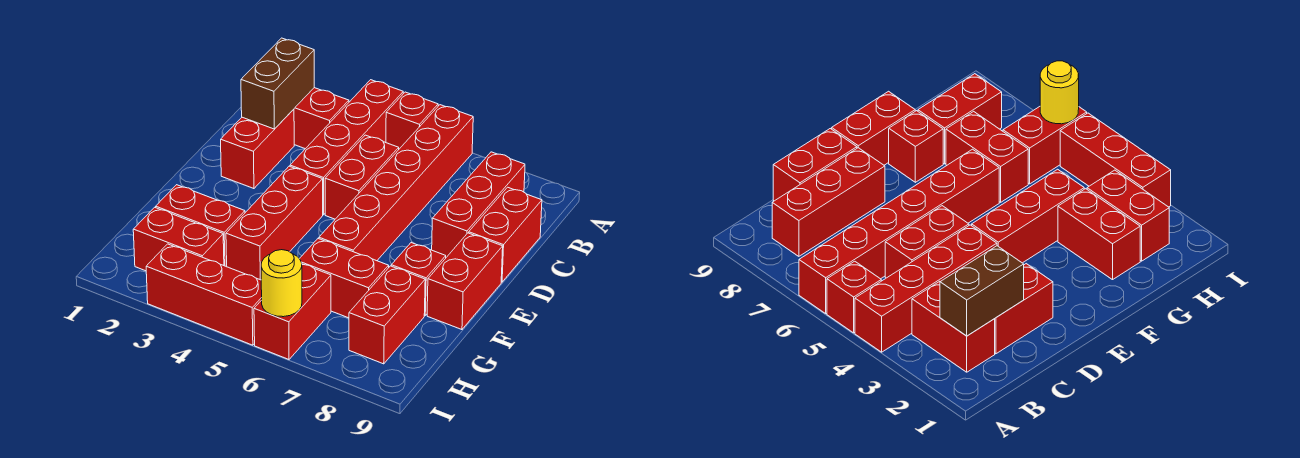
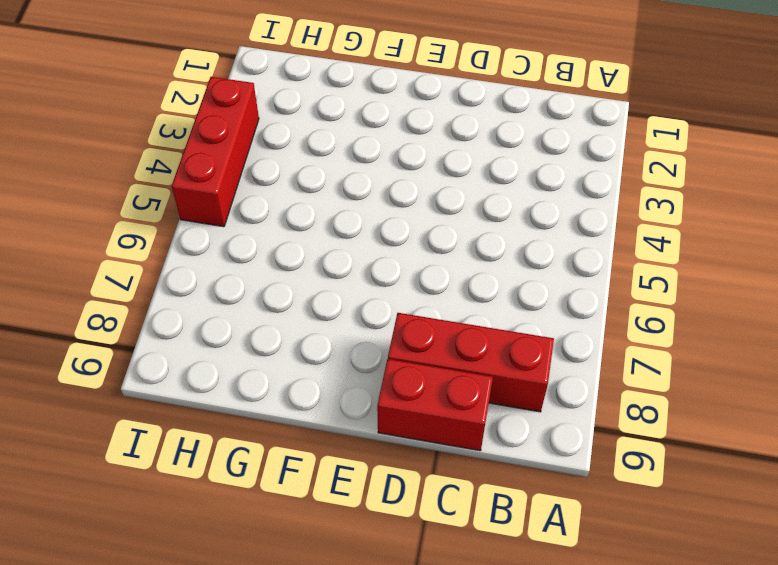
none -> red 1x4 brick [290,80,403,215]
none -> red 1x1 brick [386,92,438,149]
none -> red 1x6 brick [319,105,473,261]

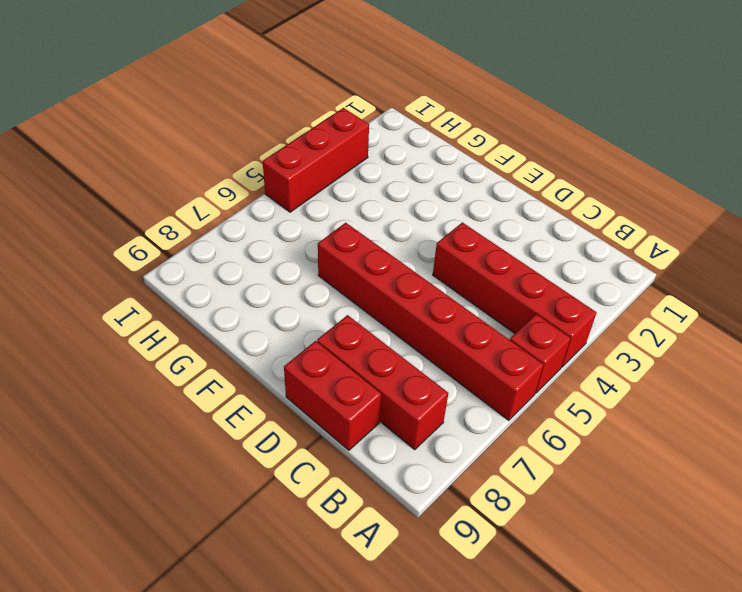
none -> red 1x2 brick [294,88,349,149]
none -> red 1x2 brick [221,109,294,189]
none -> red 1x2 brick [325,135,399,219]

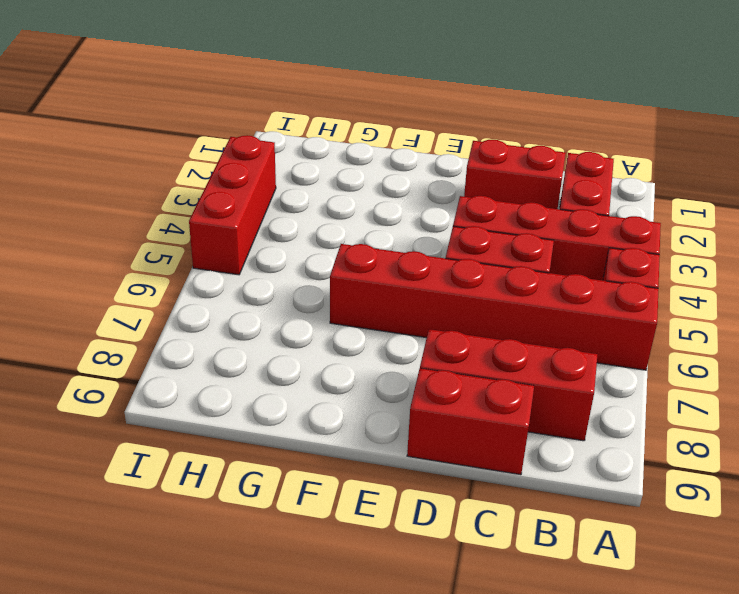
none -> red 1x3 brick [226,166,323,280]
none -> red 1x2 brick [427,233,503,330]
none -> red 1x1 brick [391,243,446,315]

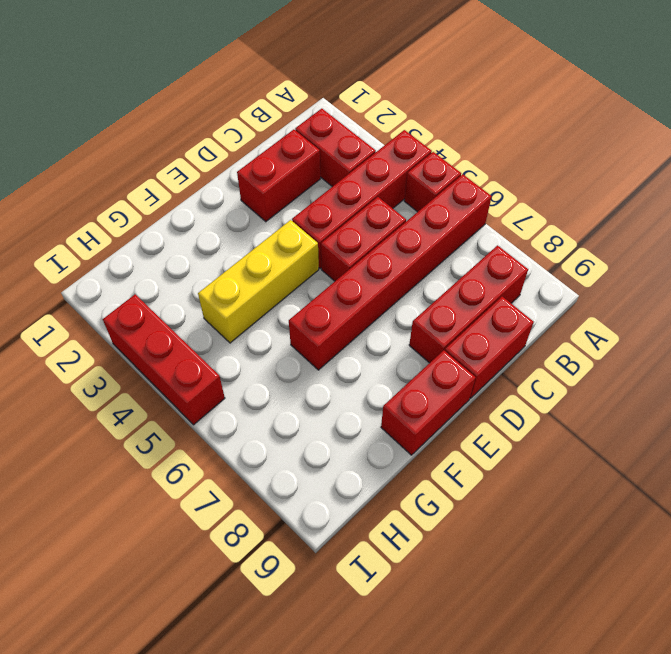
yellow 1x3 brick [198,220,319,343] -> red 1x3 brick [226,166,323,280]
none -> red 1x1 brick [391,243,446,315]
none -> red 1x2 brick [156,185,245,267]
none -> red 1x2 brick [300,239,389,318]

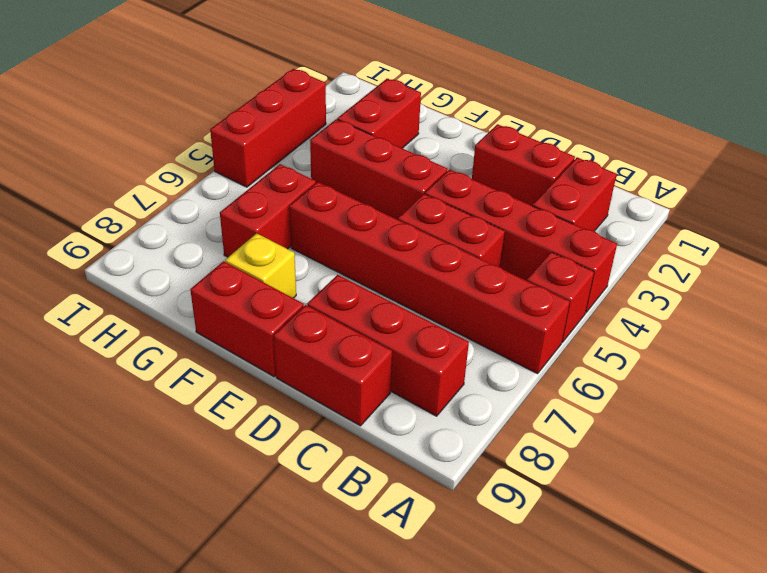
yellow 1x1 brick [225,233,296,298] -> red 1x1 brick [391,243,446,315]
none -> red 1x2 brick [349,266,425,364]
none -> red 1x2 brick [133,207,224,271]
none -> red 1x2 brick [254,264,331,359]

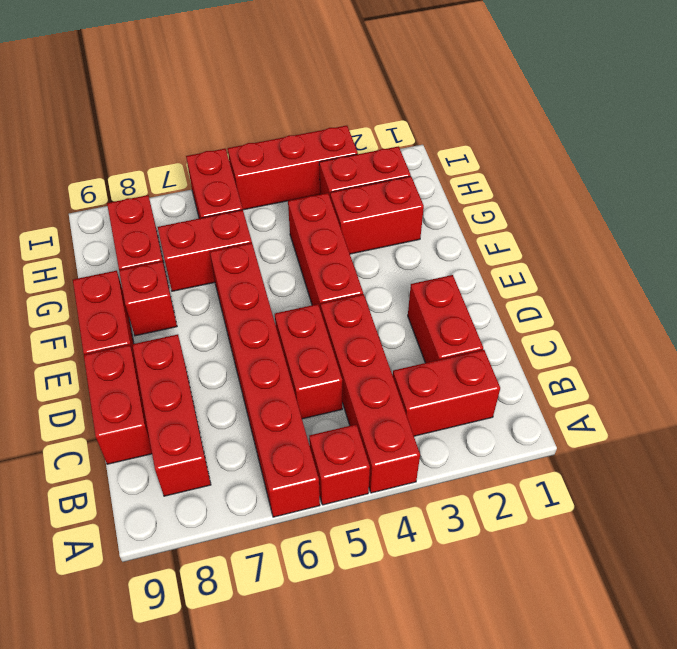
none -> brown 1x2 brick [241,38,314,129]
none -> yellow 1x1 round brick [261,250,302,317]

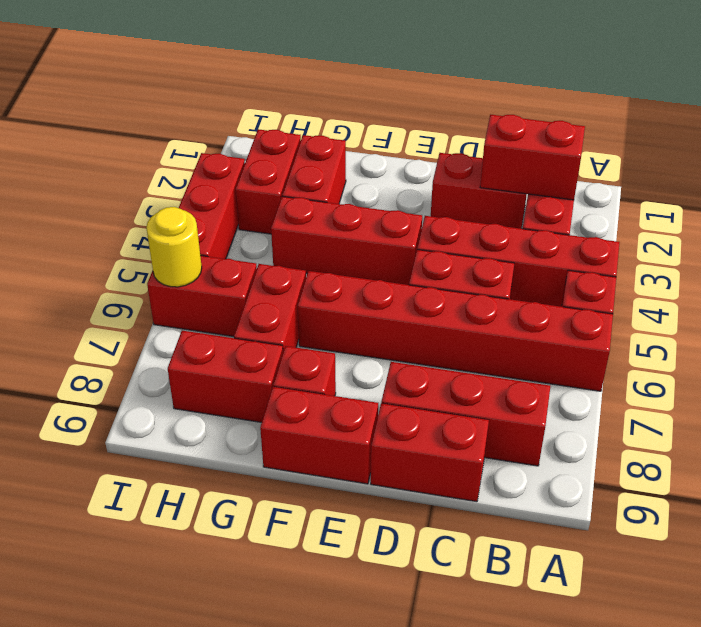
red 1x2 brick [480,115,585,200] -> brown 1x2 brick [241,38,314,129]

